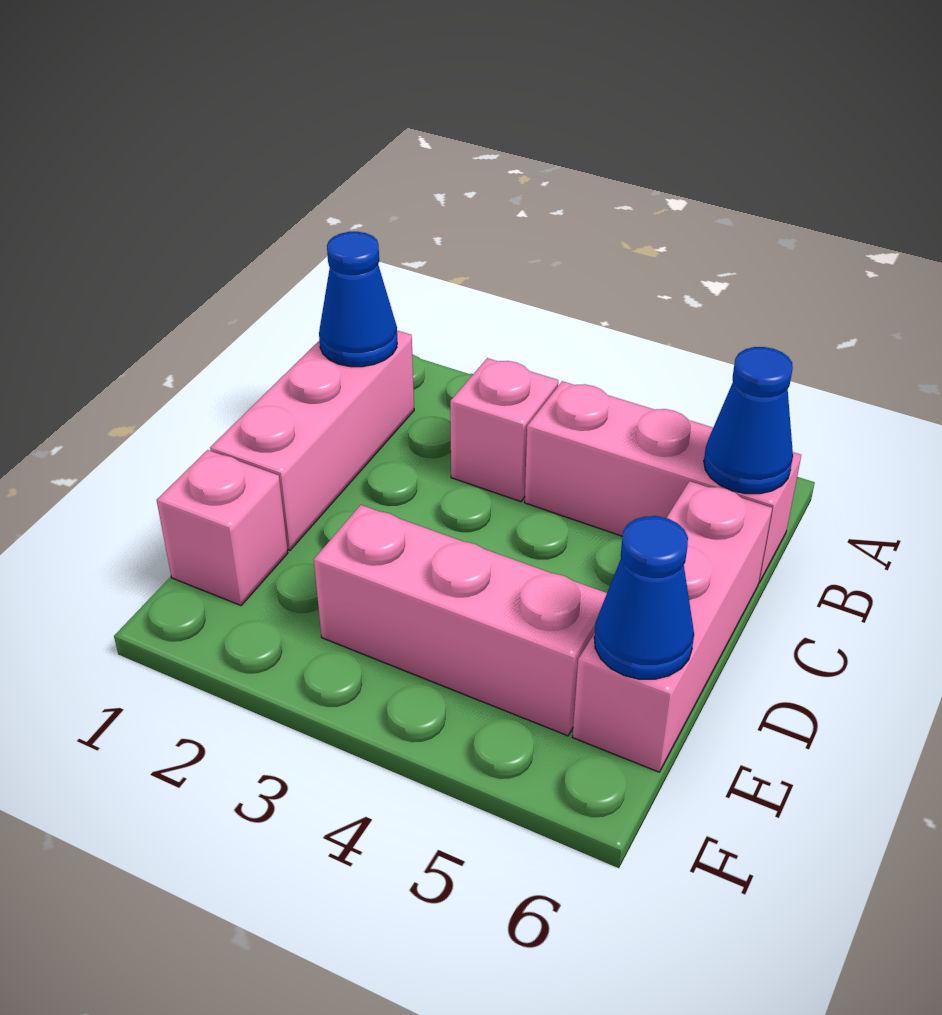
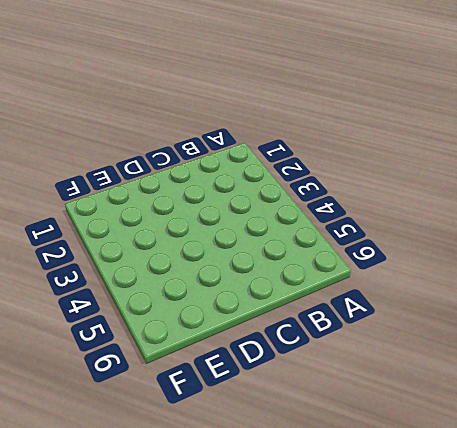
none -> pink 1x3 brick [210,330,414,550]
none -> pink 1x1 brick [450,358,558,501]

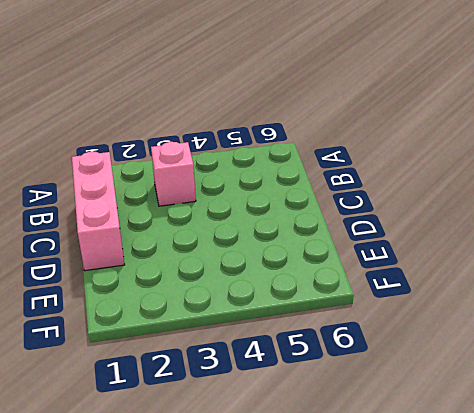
none -> pink 1x3 brick [525,381,801,583]
none -> pink 1x3 brick [573,481,772,772]

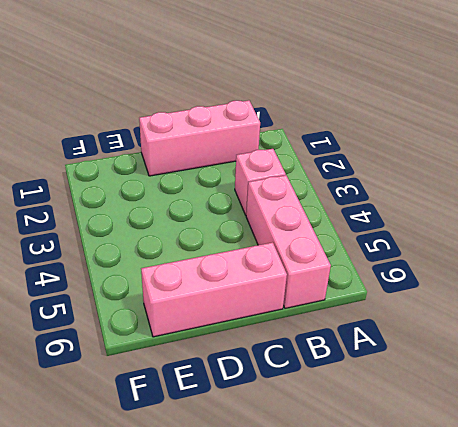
none -> pink 1x1 brick [157,450,288,605]
none -> pink 1x3 brick [314,505,607,736]

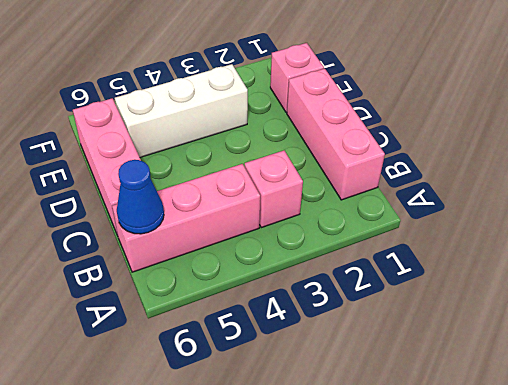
white 1x3 brick [115,64,248,157] -> pink 1x3 brick [314,505,607,736]
none -> blue 1x1 cone [319,232,397,367]
none -> blue 1x1 cone [594,516,694,679]

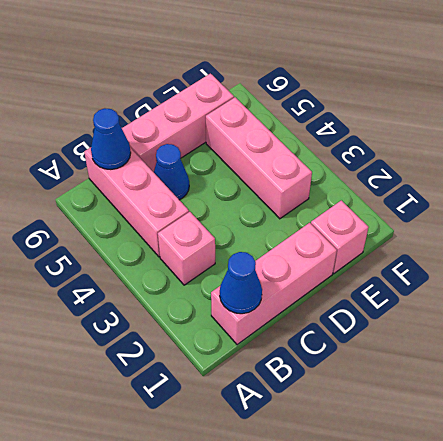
blue 1x1 cone [154,144,189,200] -> blue 1x1 cone moved to [594,516,694,679]

